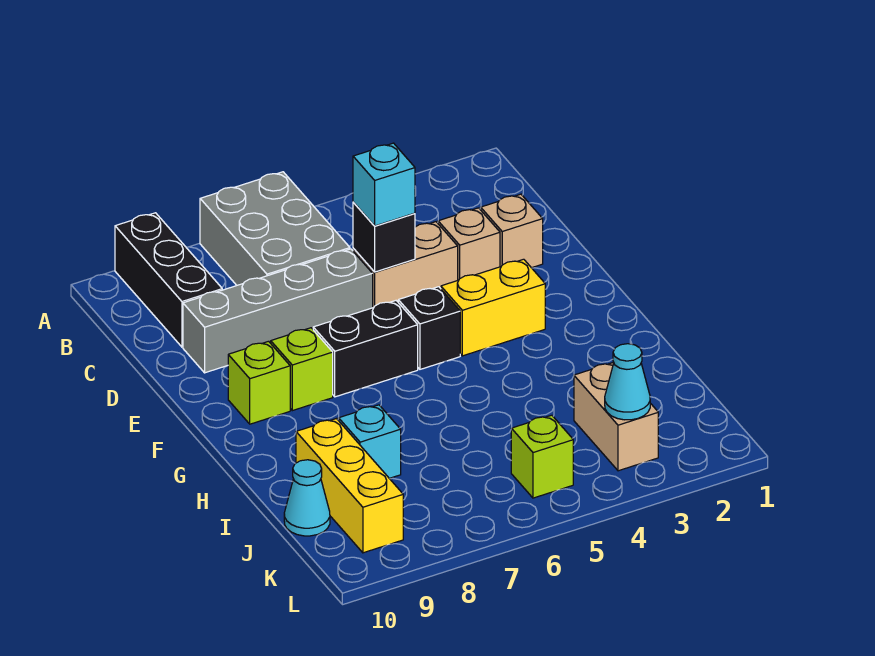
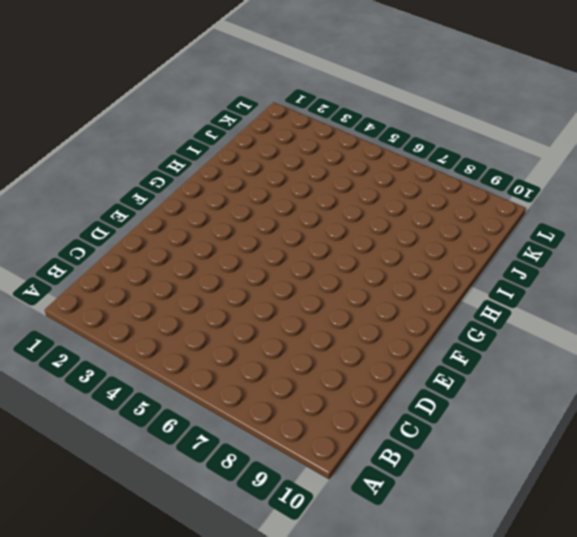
none -> grey 2x3 brick [200,172,350,285]
none -> black 1x3 brick [115,213,222,347]
none -> tan 1x1 brick [481,194,543,268]

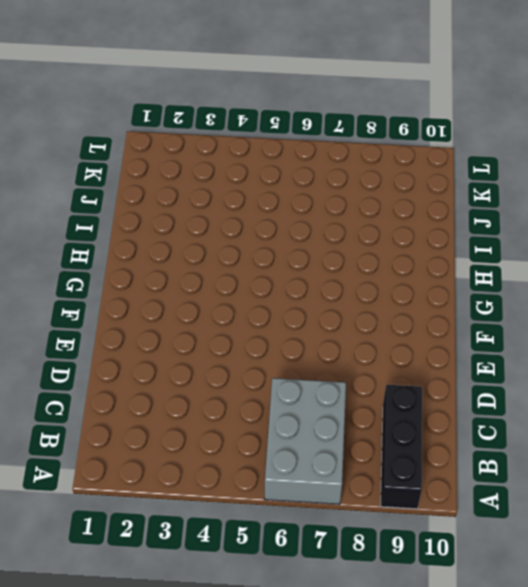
none -> tan 1x1 brick [481,194,543,268]
none -> tan 1x1 brick [438,208,500,280]
none -> tan 1x2 brick [353,222,458,308]

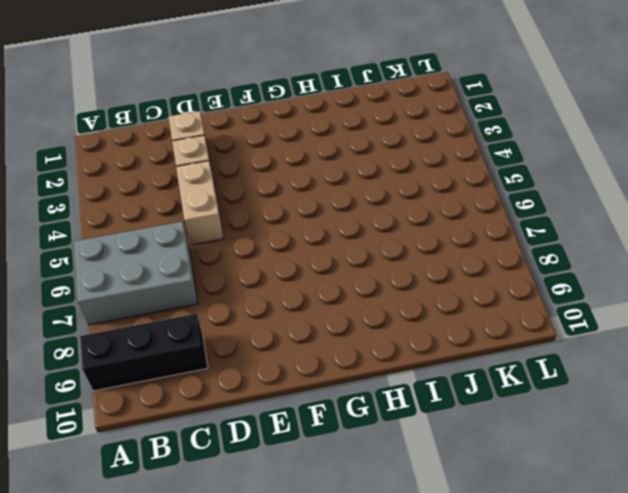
none -> grey 1x4 brick [183,249,373,373]
none -> yellow 1x2 brick [441,259,545,356]
none -> black 1x1 brick [398,287,460,369]

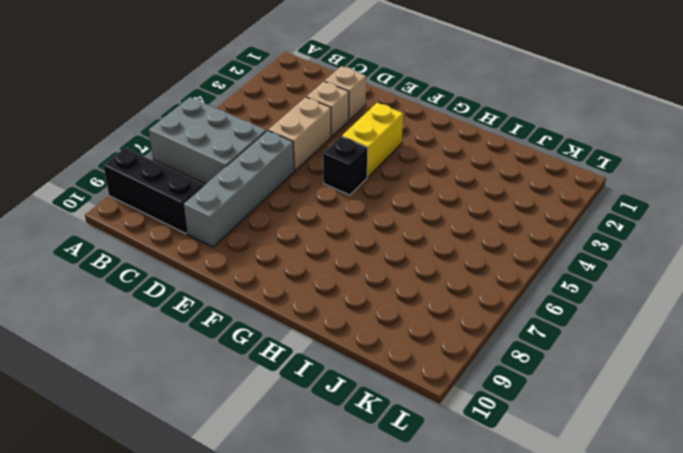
none -> black 1x2 brick [313,301,418,397]
none -> lime 1x1 brick [271,328,333,411]
none -> lime 1x1 brick [228,341,290,424]

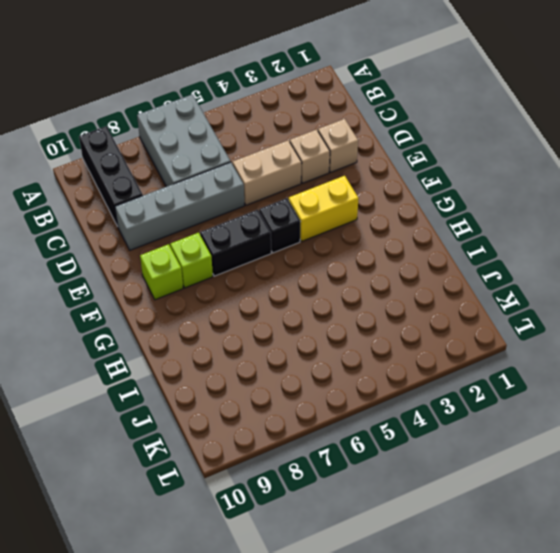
none -> cyan 1x1 brick [339,405,401,478]
none -> yellow 1x3 brick [296,419,403,553]
none -> tan 1x2 brick [574,362,658,471]

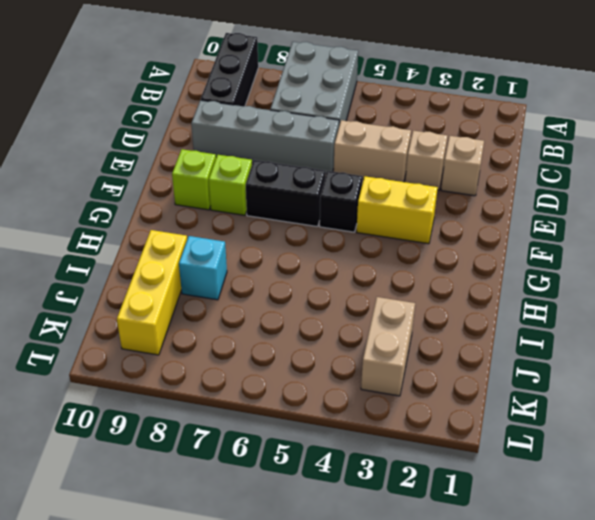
none -> cyan 1x1 cone [284,460,330,536]
none -> lime 1x1 brick [511,415,573,498]
none -> black 1x1 brick [353,202,415,272]

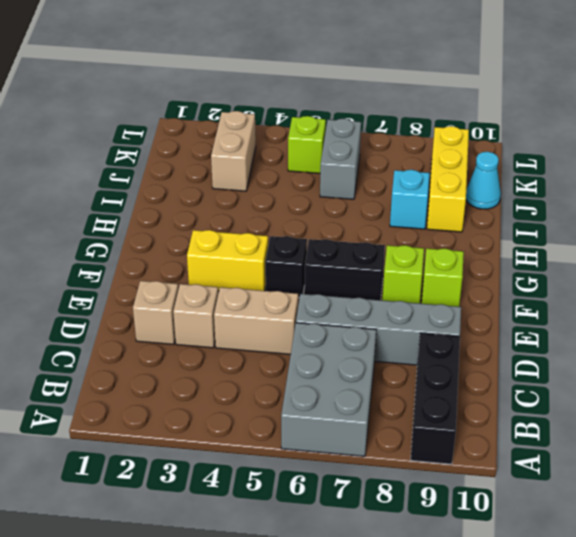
grey 1x2 brick [320,119,361,199] -> none
none -> black 1x1 brick [353,202,415,272]
none -> cyan 1x1 cone [605,344,650,420]
none -> cyan 1x1 brick [353,143,415,226]

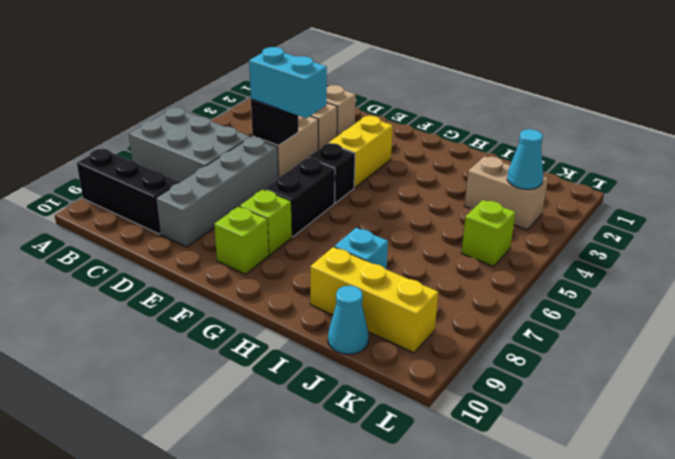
cyan 1x2 brick [249,47,327,118] -> cyan 1x1 brick [353,143,415,226]

